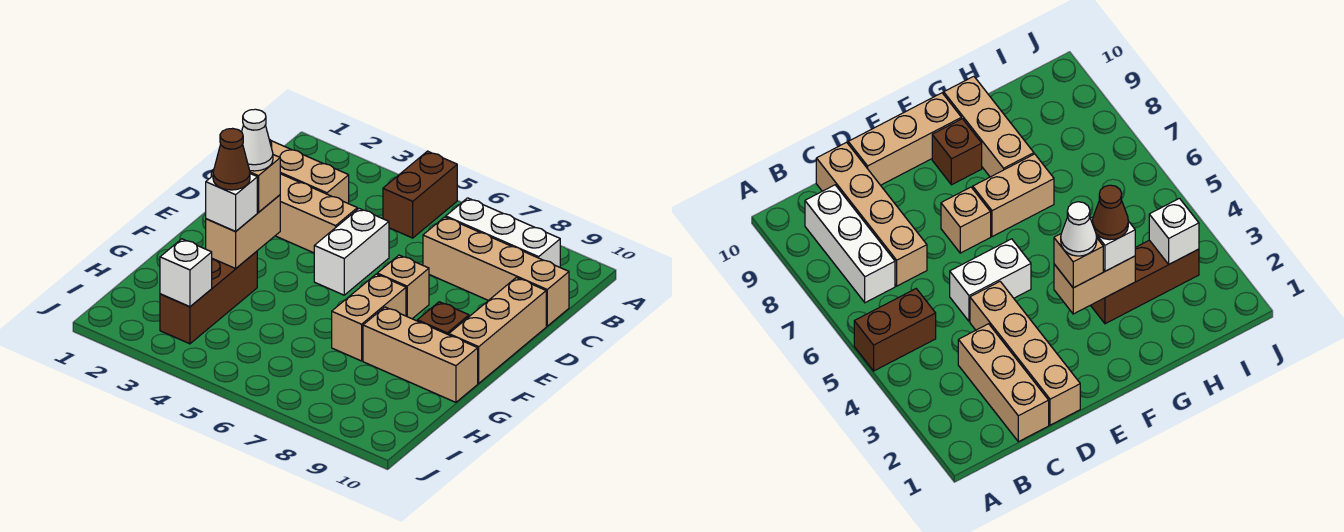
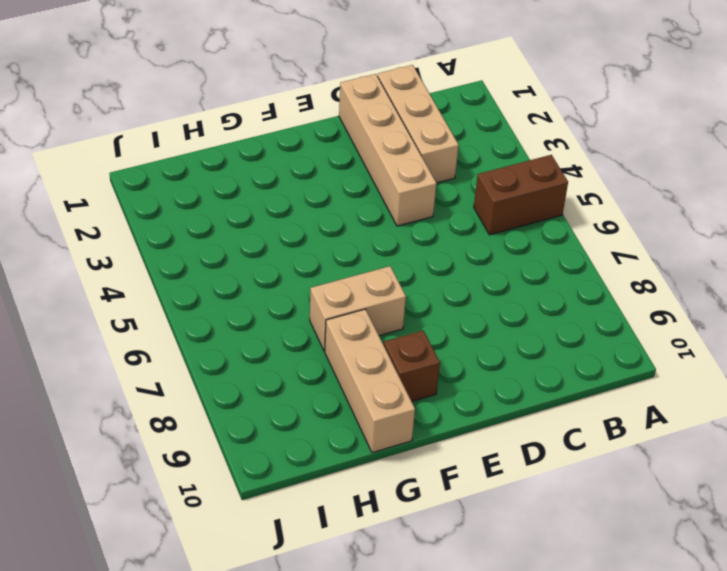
none -> white 1x3 brick [446,198,560,267]
none -> tan 1x4 brick [423,217,569,326]
none -> white 1x2 brick [314,209,389,295]

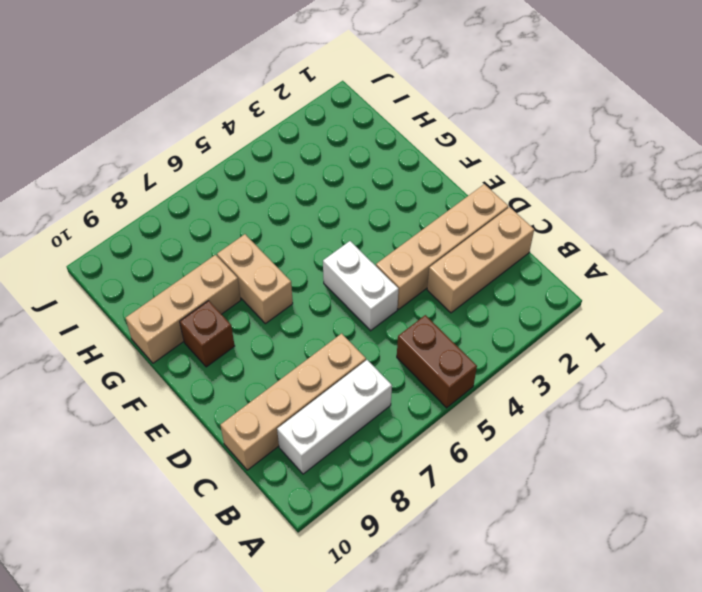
none -> tan 1x3 brick [449,277,546,383]
none -> tan 1x1 brick [377,255,429,319]
none -> brown 1x3 brick [160,251,257,344]

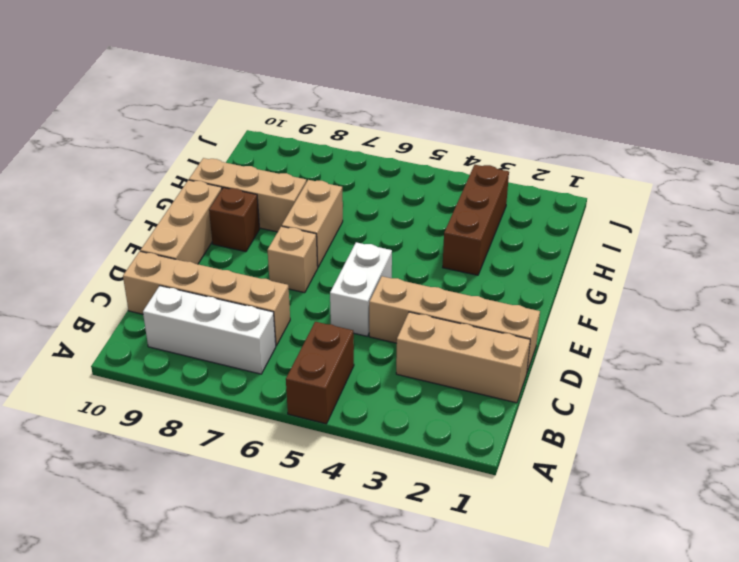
none -> tan 1x2 brick [206,195,280,268]
none -> white 1x1 brick [160,239,212,307]
none -> tan 1x1 brick [250,155,280,212]

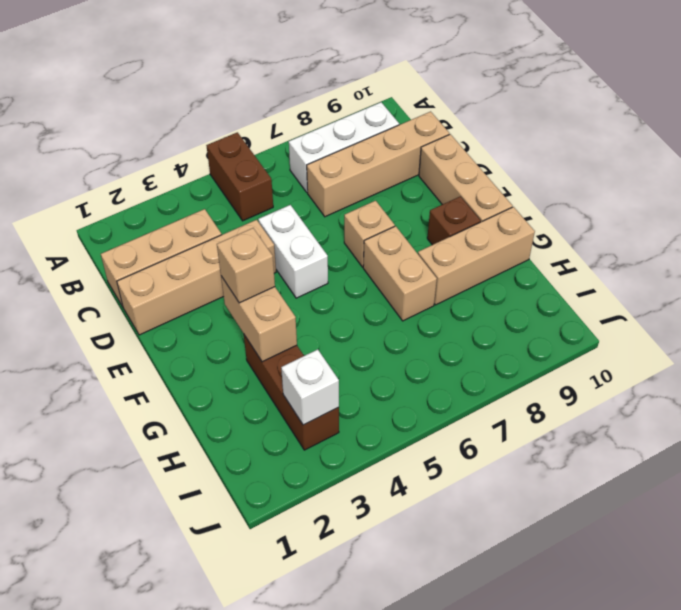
none -> white 1x1 brick [206,174,257,231]
none -> white 1x1 cone [242,109,273,171]
none -> brown 1x1 cone [213,128,250,190]

